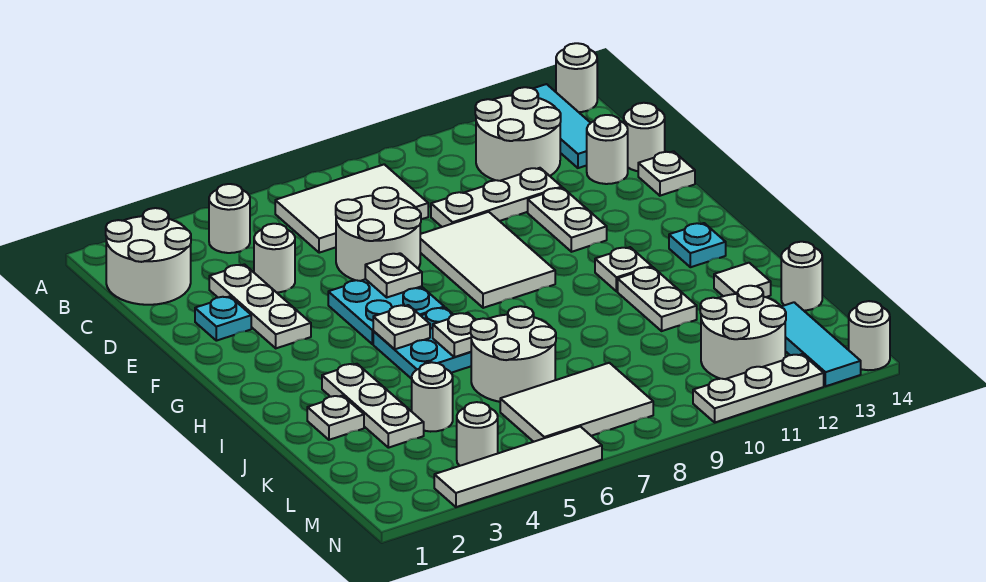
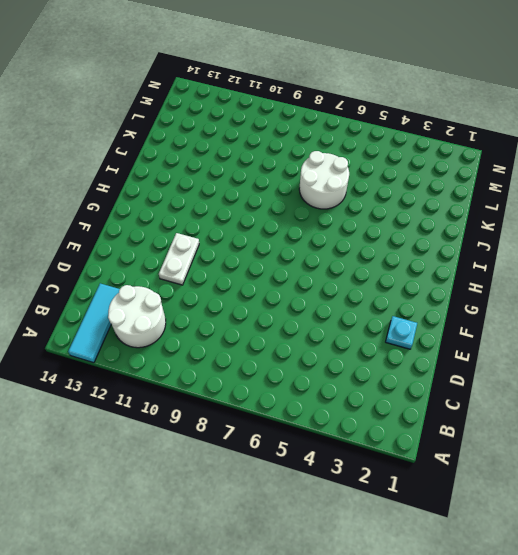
none -> white 1x1 round brick [556,43,597,112]
none -> white 2x2 round brick [106,208,191,305]
none -> white 1x1 round brick [209,184,250,253]
none -> white 2x3 tile [275,164,428,253]

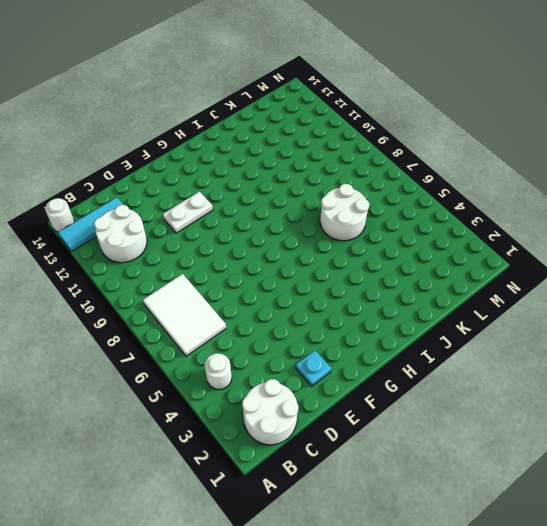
none -> white 1x3 plate [209,264,311,348]
none -> white 1x1 round brick [254,224,295,293]
none -> white 2x2 round brick [336,187,421,281]
none -> white 1x3 plate [431,168,562,227]

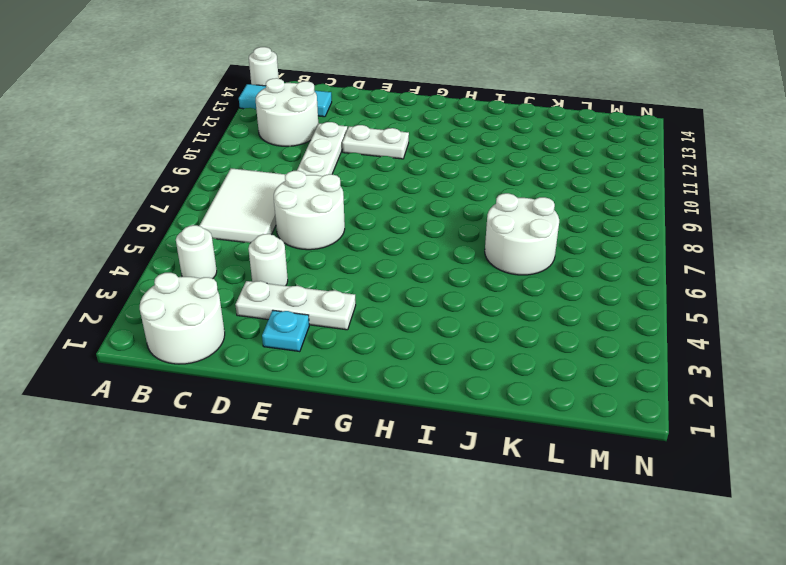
none -> white 1x1 round brick [587,115,628,184]
none -> white 1x1 round brick [624,103,665,171]
none -> white 2x3 tile [420,212,555,308]
none -> white 1x1 plate [638,151,695,196]

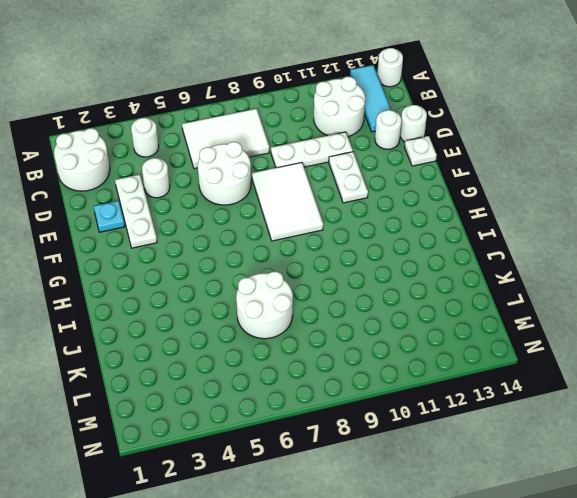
none -> cyan 2x2 plate [328,279,444,344]
none -> cyan 2x2 plate [373,308,471,379]
none -> white 1x1 plate [595,247,652,292]
none -> cyan 1x1 plate [669,223,726,267]

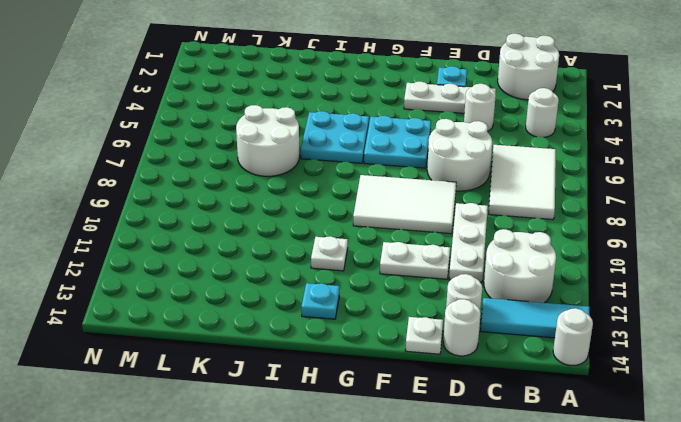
none -> white 1x3 plate [322,364,424,448]
none -> white 1x2 plate [618,267,697,331]
none -> white 1x1 plate [307,396,364,440]
none -> white 1x1 tile [714,263,771,297]

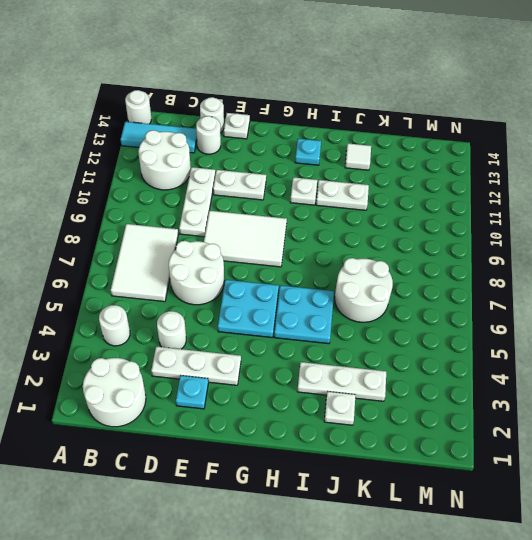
none -> white 1x1 round brick [412,362,453,432]
none -> white 1x1 round brick [781,242,822,311]
none -> white 2x3 tile [500,363,653,442]
none -> white 2x2 round brick [700,286,786,379]

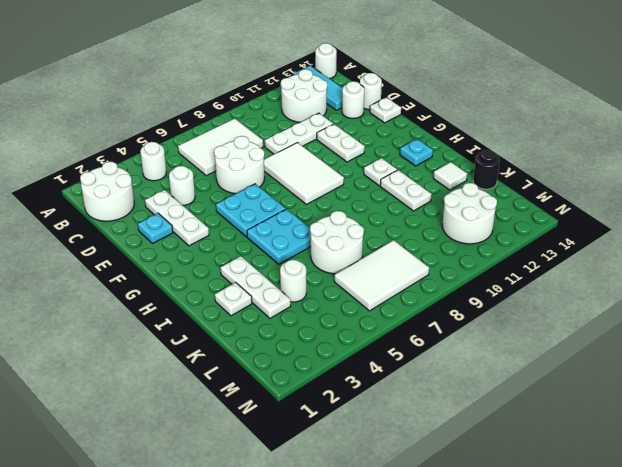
black 1x1 round brick [473,150,500,189] -> white 1x1 round brick [781,242,822,311]
none -> cyan 1x3 tile [781,302,861,386]
none -> white 1x1 round brick [457,402,498,466]
none -> white 1x4 tile [434,427,602,507]
none -> white 1x3 plate [693,354,824,422]

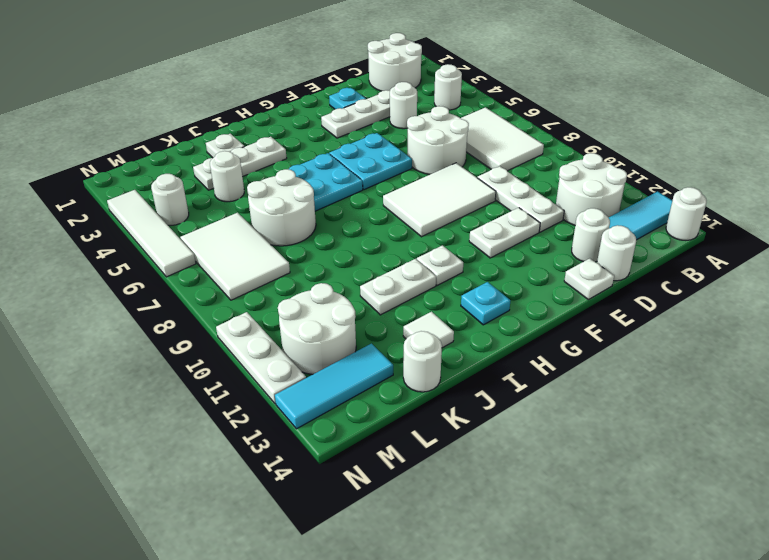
none -> white 1x1 round brick [849,301,890,370]
none -> white 1x1 plate [365,253,422,297]
none -> white 1x1 plate [373,305,430,349]
none -> white 1x1 plate [433,313,476,357]

